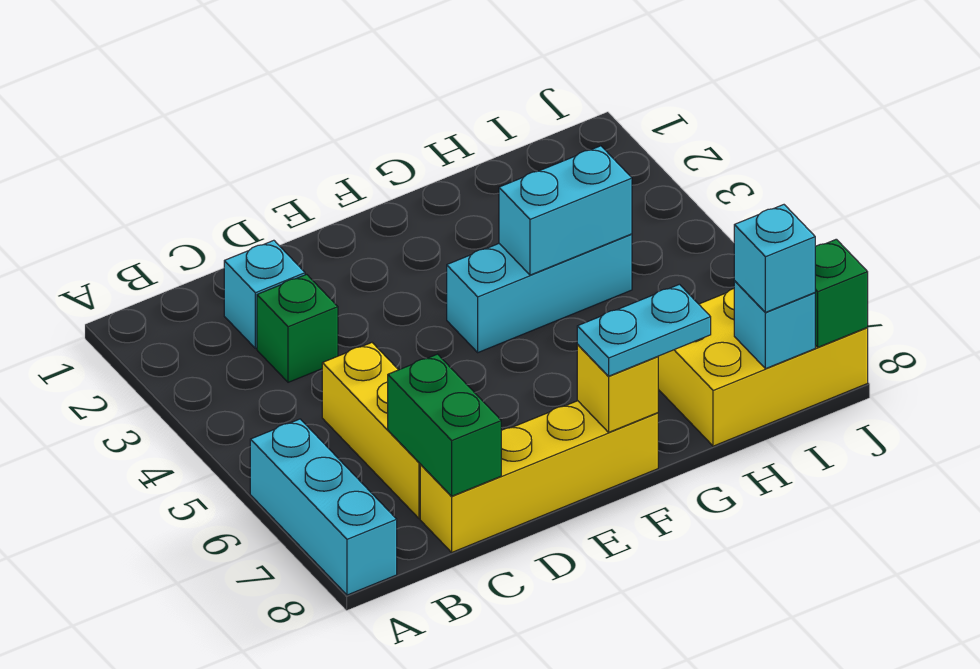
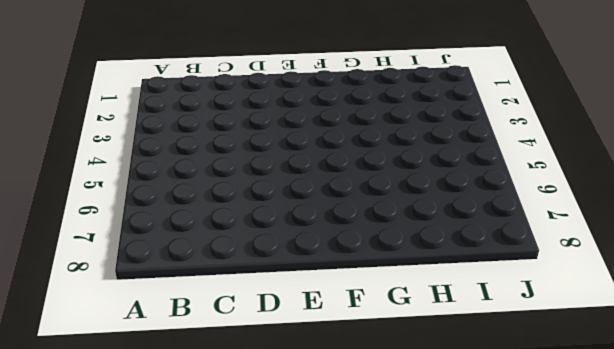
none -> cyan 1x3 brick [250,419,397,595]
none -> cyan 1x1 brick [224,240,305,348]
none -> green 1x1 brick [257,274,338,382]

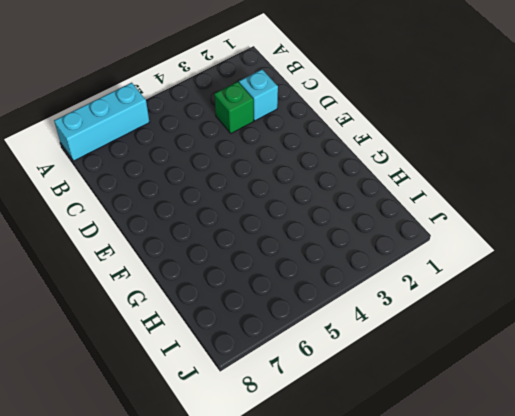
none -> yellow 1x3 brick [322,343,421,518]
none -> yellow 1x4 brick [420,401,658,552]
none -> cyan 1x3 brick [447,234,632,352]

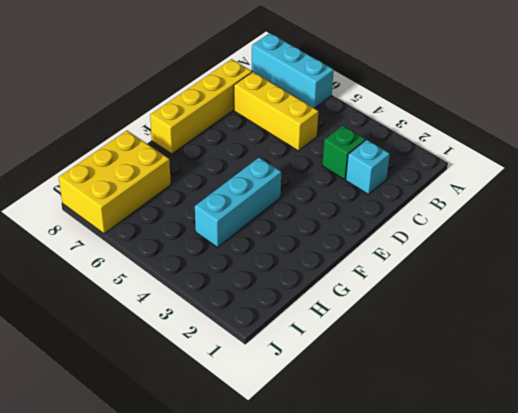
none -> green 1x2 brick [388,354,501,496]
none -> yellow 1x1 brick [577,345,658,432]
none -> cyan 1x2 brick [499,146,632,275]

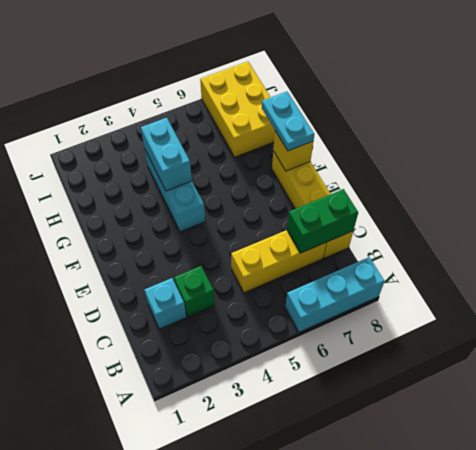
none -> cyan 1x1 brick [734,281,815,369]
none -> green 1x1 brick [815,239,868,347]
none -> cyan 1x1 brick [734,205,815,312]

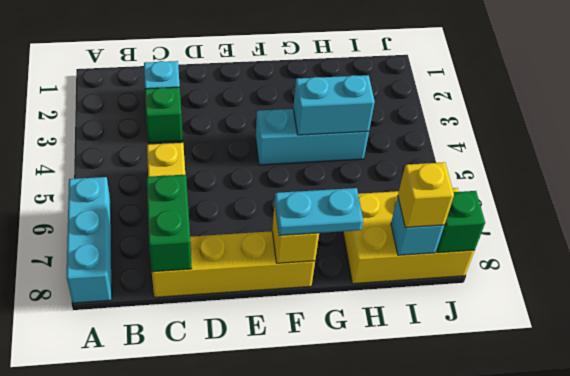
yellow 1x1 brick [398,162,454,227] -> cyan 1x1 brick [734,205,815,312]

